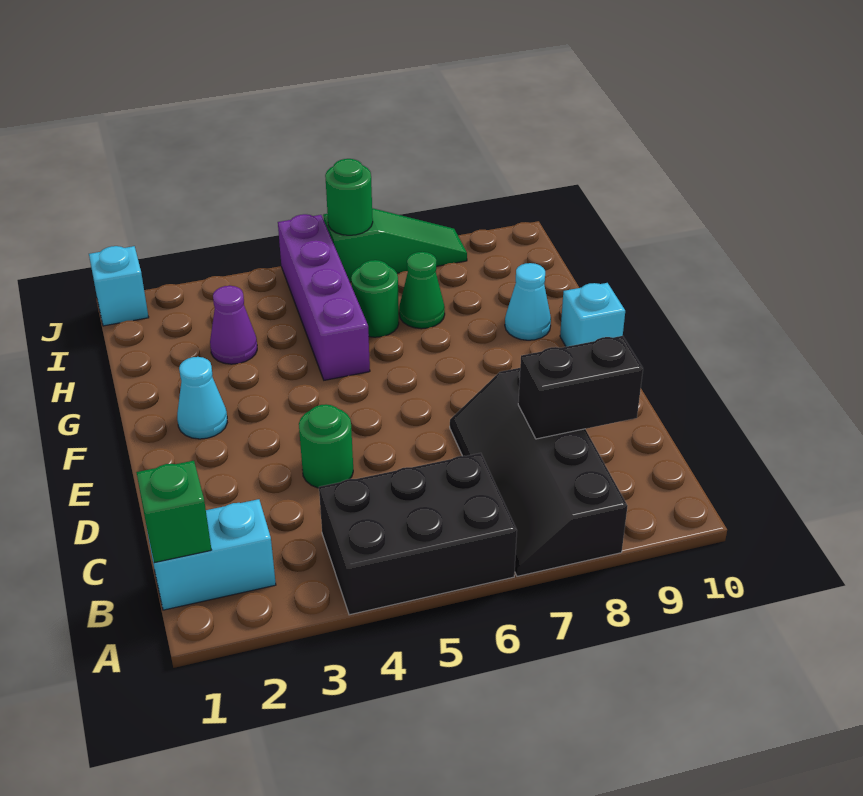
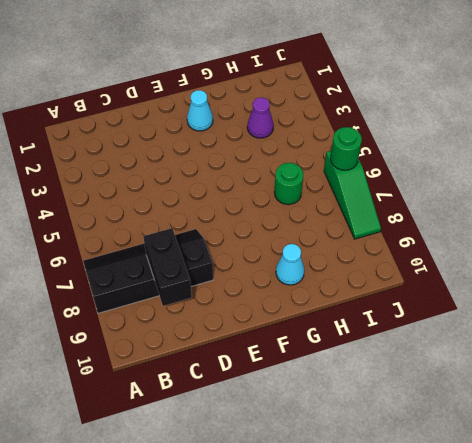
none -> black 2x3 brick [319,453,517,615]
none -> cyan 1x2 brick [147,499,276,610]
none -> green 1x1 round brick [299,404,353,488]

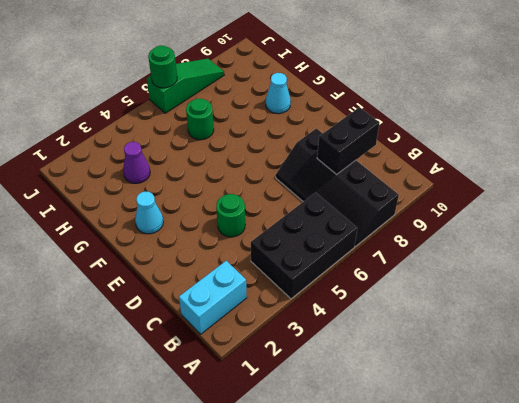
none -> cyan 1x1 brick [560,283,625,347]
none -> purple 1x4 brick [278,214,370,380]
none -> green 1x1 cone [399,252,445,329]

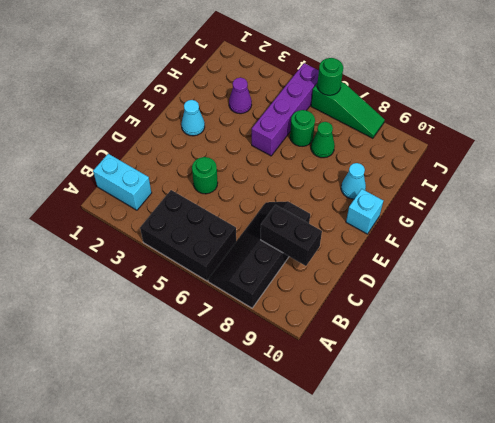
none -> cyan 1x1 brick [89,246,149,326]
none -> green 1x1 brick [136,461,211,563]

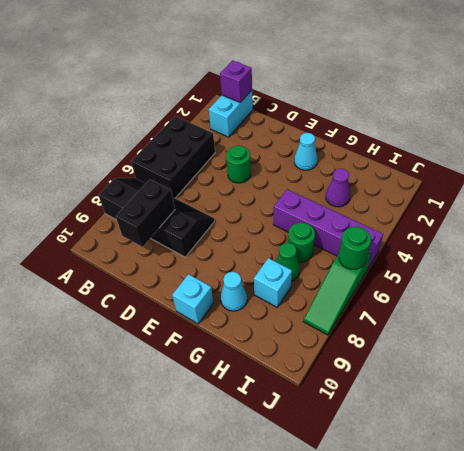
purple 1x1 brick [220,60,252,103] -> green 1x1 brick [136,461,211,563]
cyan 1x1 brick [254,258,292,307] -> cyan 1x1 brick moved to [89,246,149,326]

